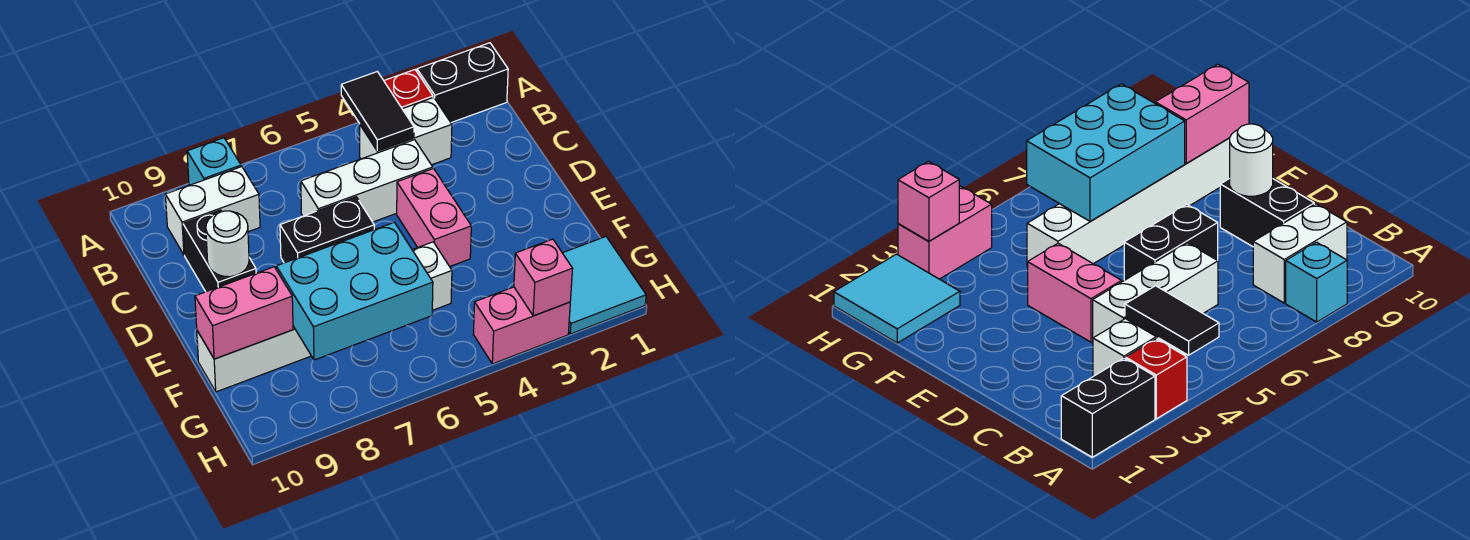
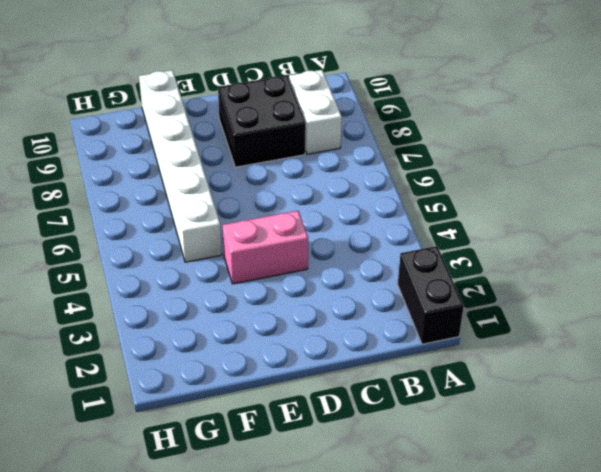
black 2x2 brick [218,76,306,167] -> black 1x2 brick [183,210,256,292]
none -> red 1x1 brick [384,70,433,109]
none -> cyan 1x1 brick [187,138,241,185]
none -> white 1x2 brick [360,98,452,165]

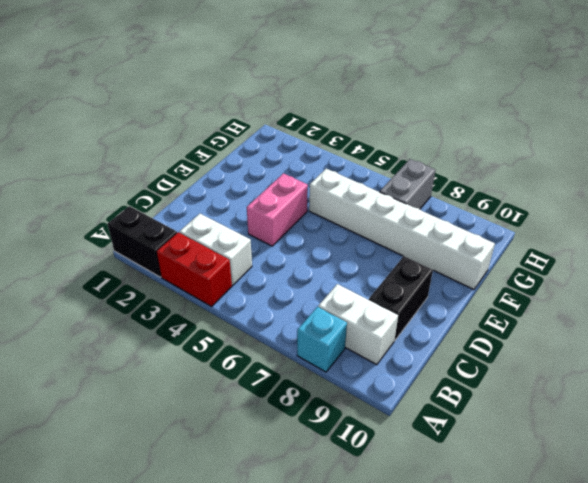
red 1x2 brick [157,232,232,306] -> red 1x1 brick [384,70,433,109]
grey 1x2 brick [380,159,435,209] -> none
none -> white 1x3 brick [301,140,433,222]
none -> black 1x2 brick [280,197,374,263]
none -> cyan 2x2 tile [563,237,646,334]

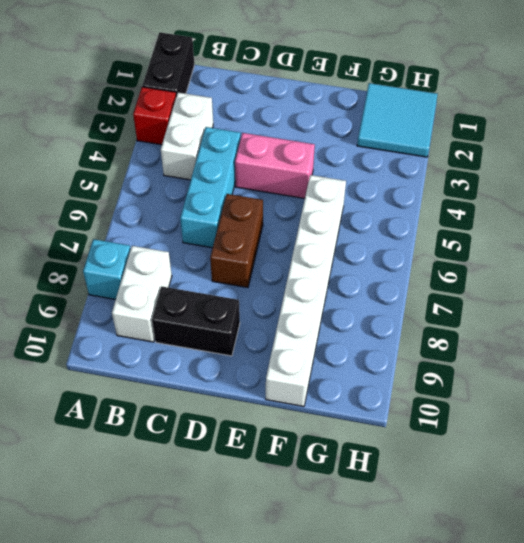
cyan 1x3 brick [180,127,241,248] -> white 1x3 brick [301,140,433,222]
brown 1x2 brick [210,194,263,287] -> black 1x2 brick [280,197,374,263]
none -> pink 1x2 brick [473,287,570,364]
none -> black 1x2 tile [341,72,414,151]
none -> white 1x1 round brick [206,211,249,277]

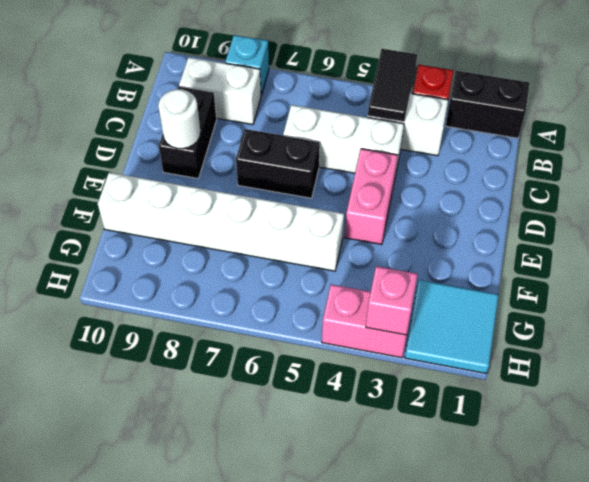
none -> cyan 2x3 brick [276,222,433,360]
none -> pink 1x2 brick [195,267,293,359]

